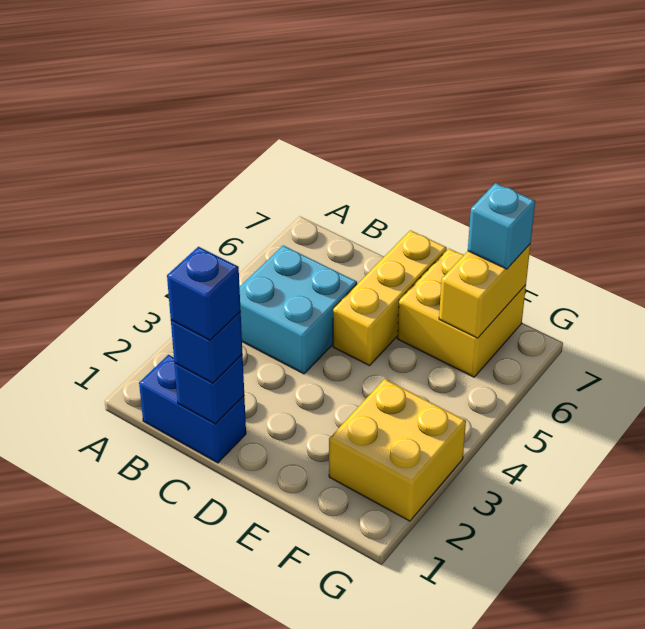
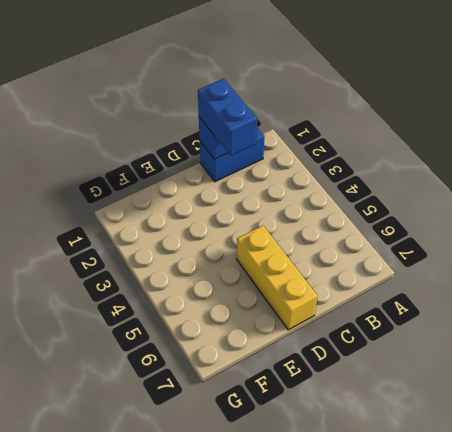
blue 1x2 brick [198,79,257,156] -> blue 1x1 brick [171,312,242,383]
none -> cyan 2x2 brick [240,245,357,374]
none -> yellow 2x2 brick [397,249,526,377]

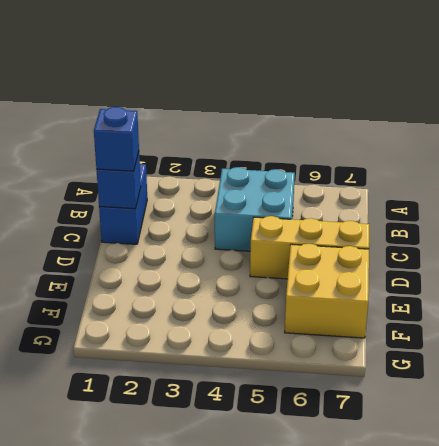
none -> yellow 2x2 brick [329,379,466,521]
none -> yellow 1x2 brick [439,244,530,338]

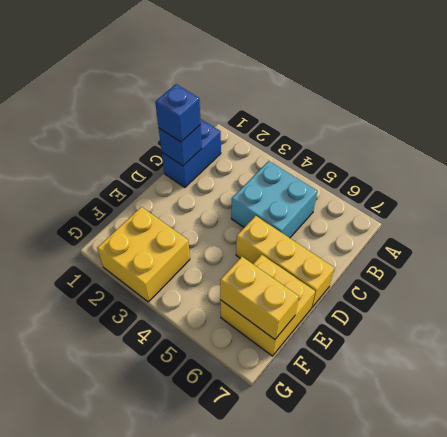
none -> cyan 1x1 brick [468,183,535,269]
none -> blue 1x1 brick [167,247,241,340]

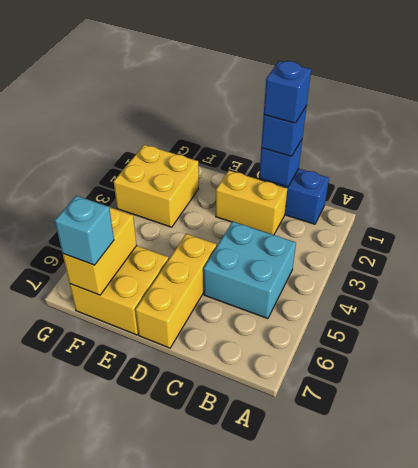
yellow 1x2 brick [216,171,287,235] -> none

